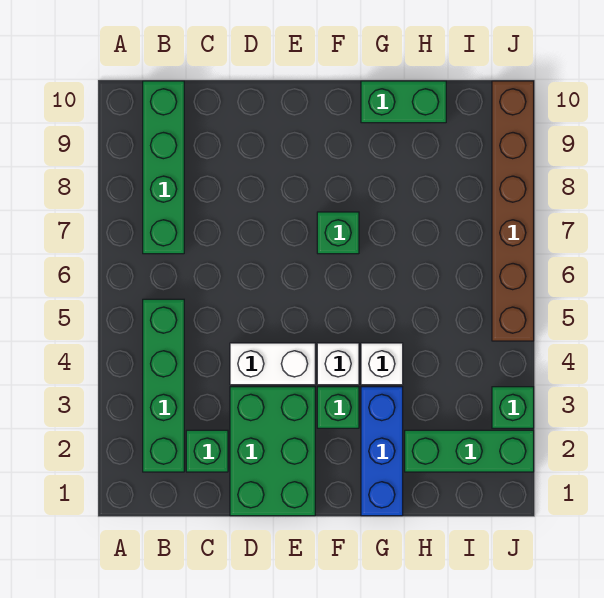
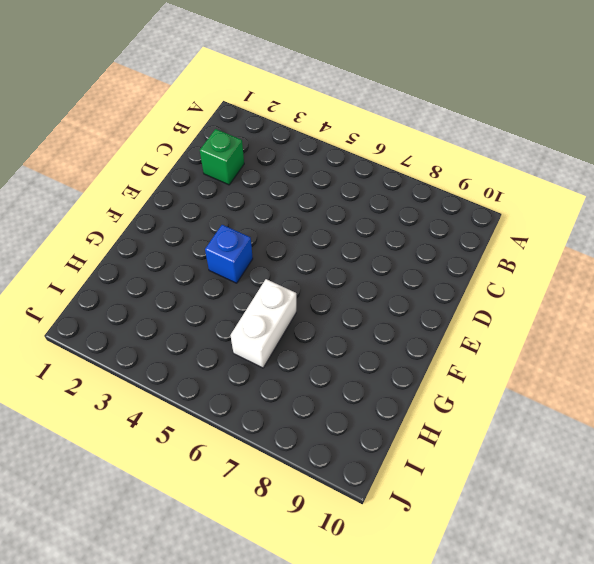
blue 1x1 brick [205,225,253,283] -> white 1x1 brick [317,343,359,385]
white 1x2 brick [230,279,296,368] -> white 1x2 brick moved to [230,343,315,385]
none -> green 1x4 brick [143,299,184,472]
none -> green 1x4 brick [143,81,184,254]
none -> green 2x3 brick [230,387,315,516]

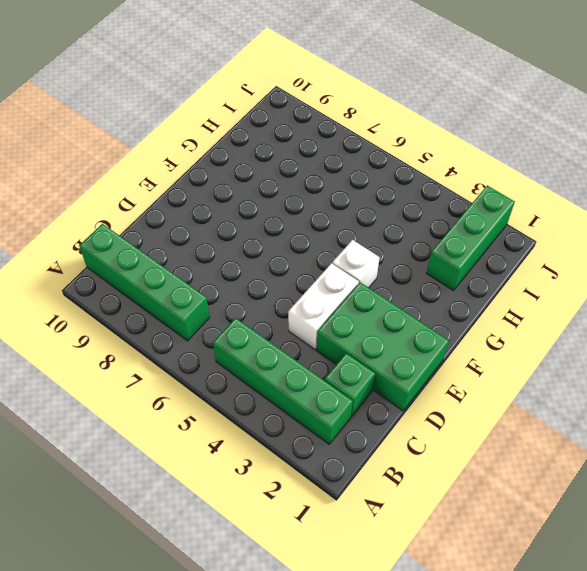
none -> green 1x1 brick [317,387,359,428]
none -> green 1x1 brick [317,212,359,254]
none -> blue 1x3 brick [361,387,403,516]

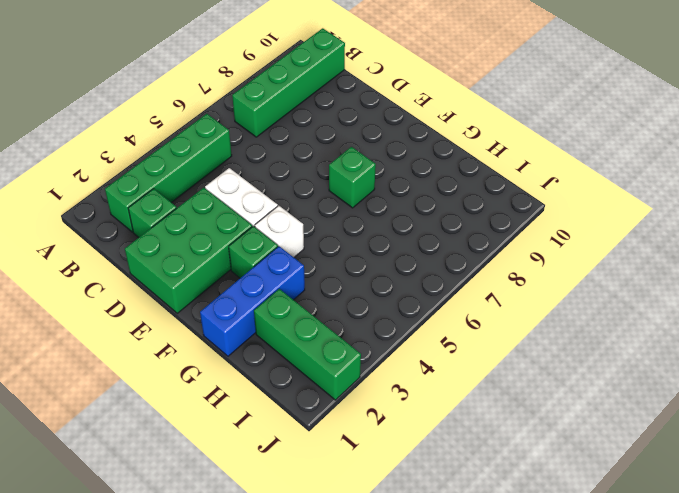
none -> white 1x1 brick [361,343,403,385]
none -> green 1x2 brick [361,81,446,123]
none -> green 1x1 brick [492,387,534,428]

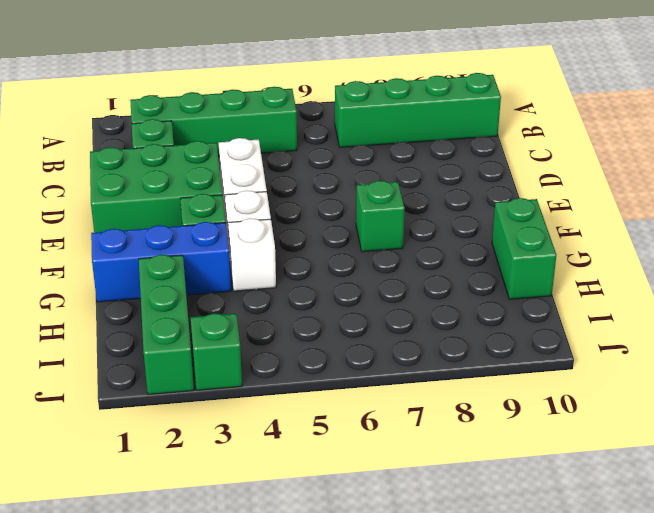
none -> brown 1x6 brick [492,81,534,341]

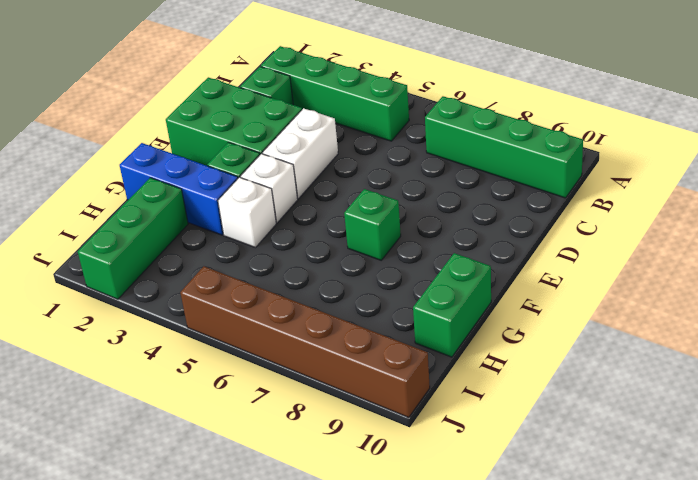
none -> green 1x1 brick [492,387,534,428]

